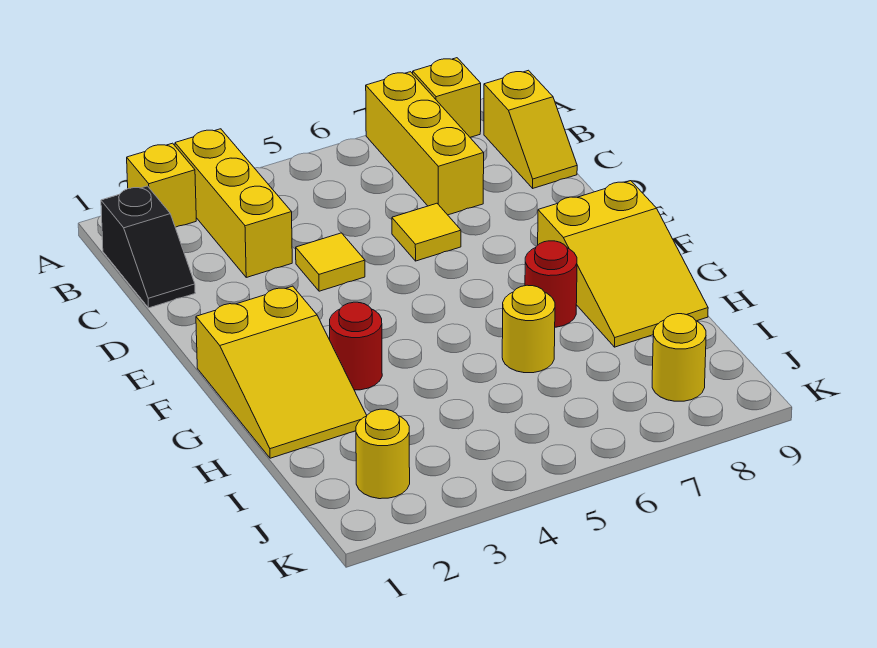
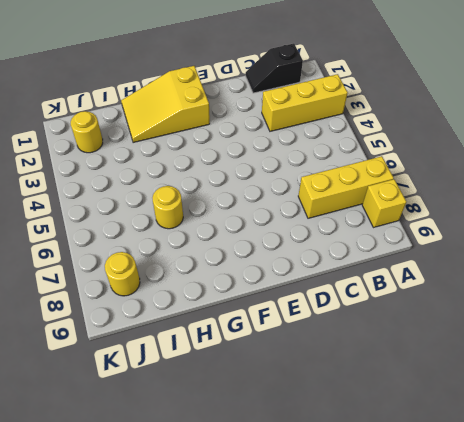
none -> yellow 1x1 brick [127,143,196,227]
none -> yellow 1x2 slope [484,70,577,188]
none -> yellow 1x1 tile [296,233,365,291]

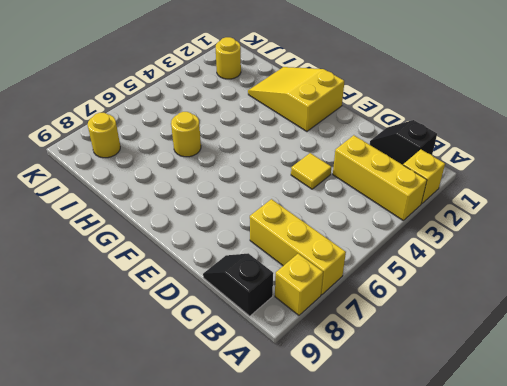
black 1x2 slope [203,253,273,316] -> yellow 1x2 slope [484,70,577,188]
none -> yellow 1x1 tile [392,203,461,261]
none -> yellow 2x3 slope [538,181,708,347]
none -> red 1x1 round brick [330,302,382,390]

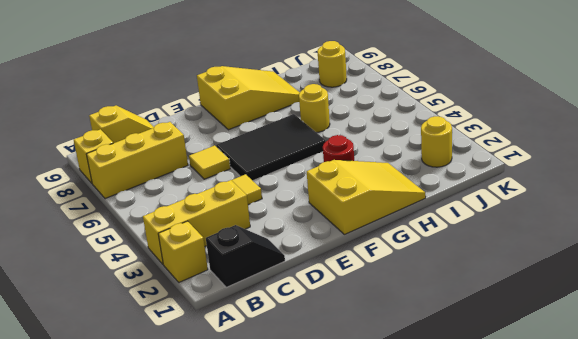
black 2x3 tile [216,114,326,181] -> none
none -> red 1x1 round brick [525,241,577,327]

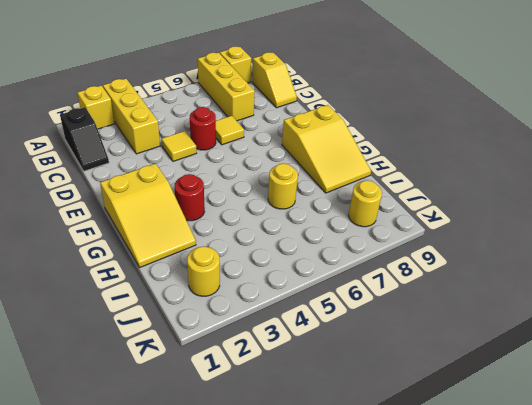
red 1x1 round brick [190,107,216,150] -> red 1x1 round brick moved to [525,241,577,327]

